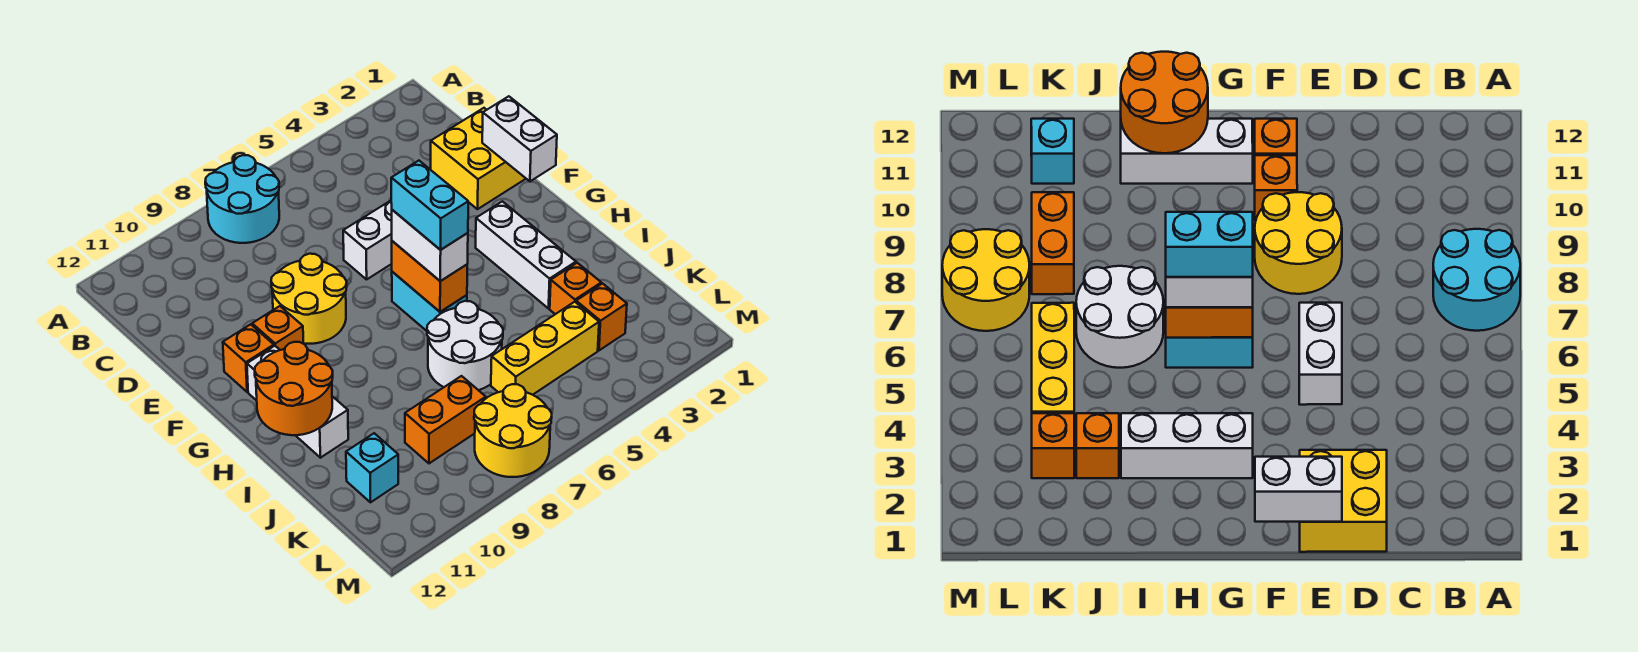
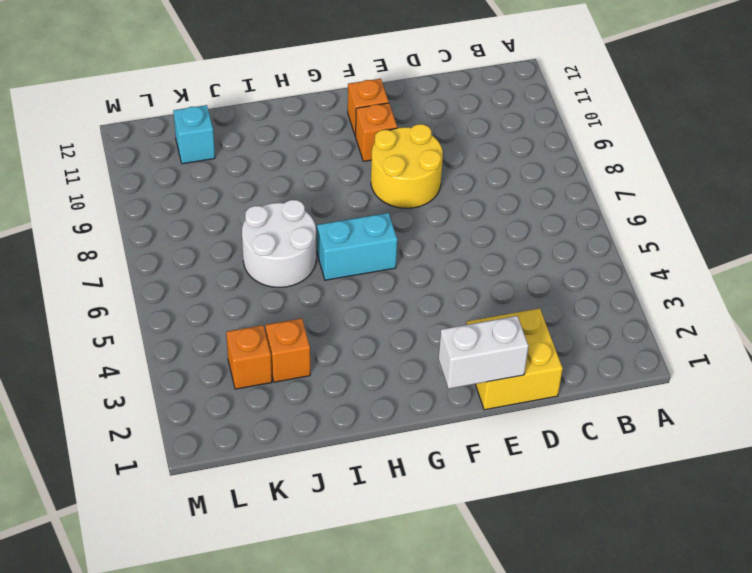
none -> cyan 2x2 round brick [205,155,279,243]
none -> white 1x2 brick [343,201,392,279]
none -> white 1x3 brick [476,201,576,308]

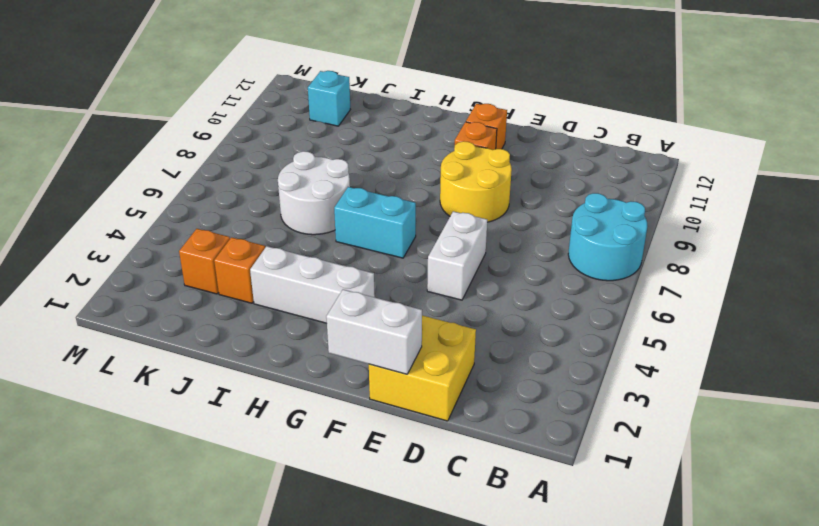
none -> white 1x3 brick [247,346,348,458]
none -> yellow 1x3 brick [491,302,599,395]
none -> orange 1x2 brick [405,376,486,463]

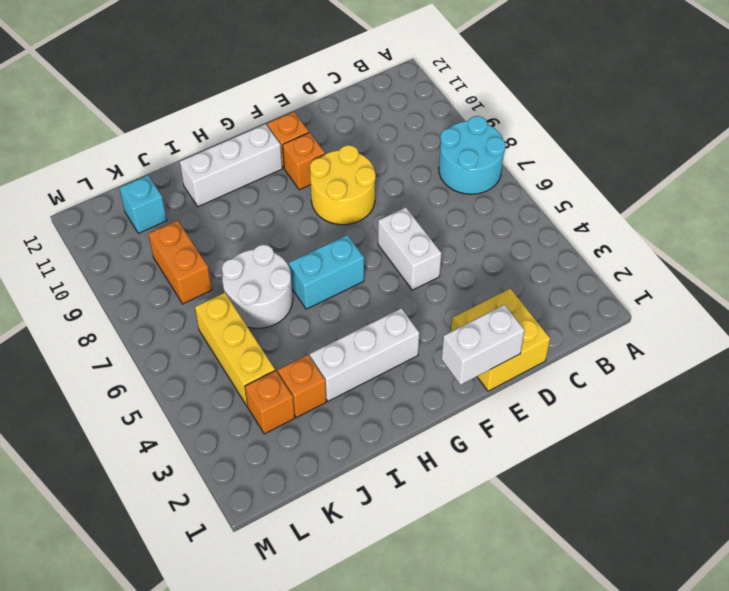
none -> yellow 2x2 round brick [474,384,552,477]
none -> orange 1x2 brick [392,241,467,312]
none -> orange 2x2 round brick [255,342,333,435]

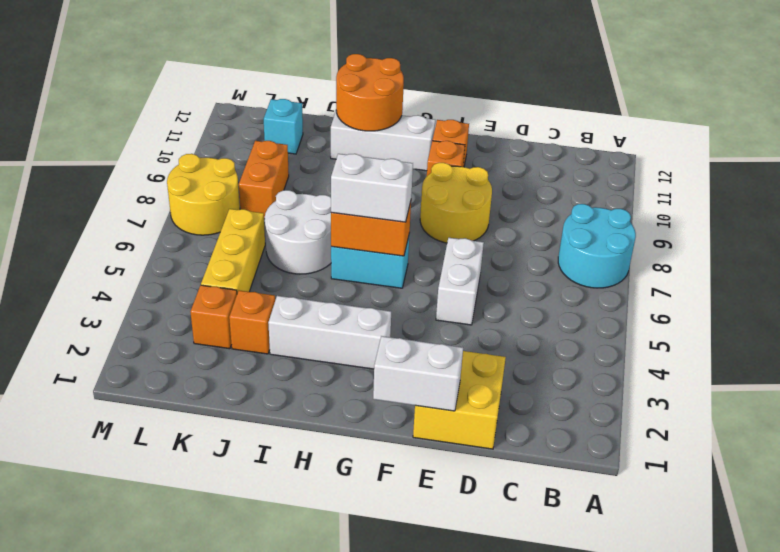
none -> cyan 1x2 brick [391,161,468,250]

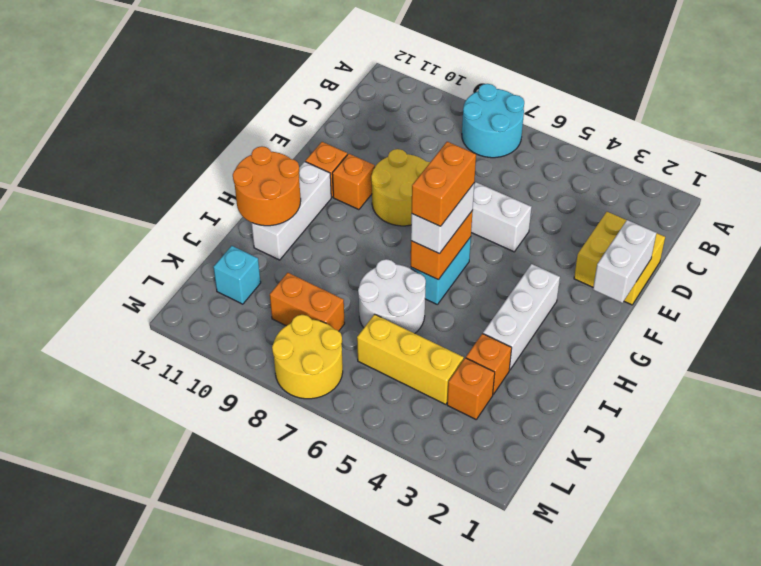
orange 1x2 brick [412,142,476,226] -> cyan 1x2 brick [391,161,468,250]

